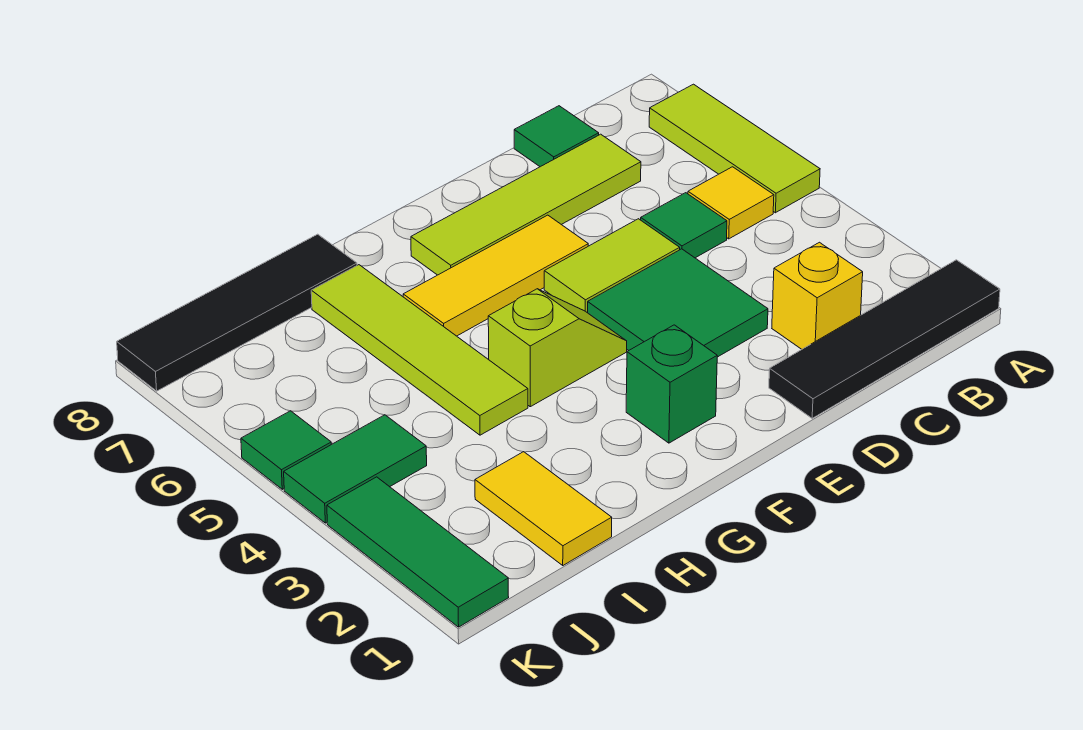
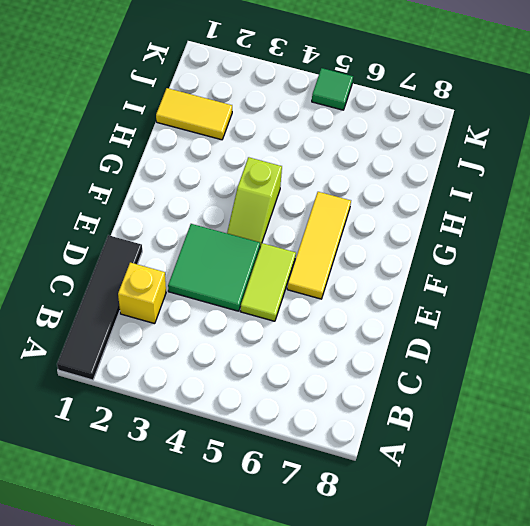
none -> lime 1x3 tile [649,84,820,213]
none -> yellow 1x1 tile [688,167,774,239]
none -> green 1x1 tile [641,193,727,258]

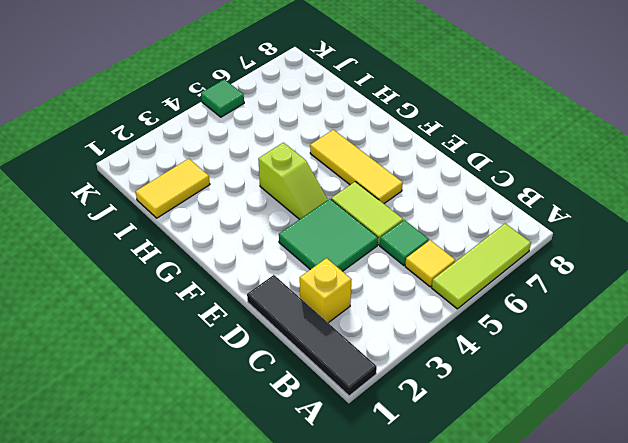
none -> lime 1x4 tile [411,134,641,275]
none -> green 1x1 tile [514,106,599,167]
none -> green 1x1 brick [626,325,717,443]

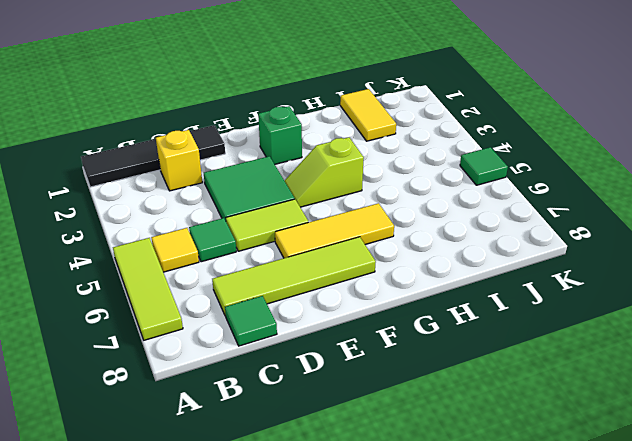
none -> lime 1x4 tile [311,265,528,435]
none -> black 1x4 tile [117,234,357,391]
none -> green 1x2 tile [284,415,427,523]

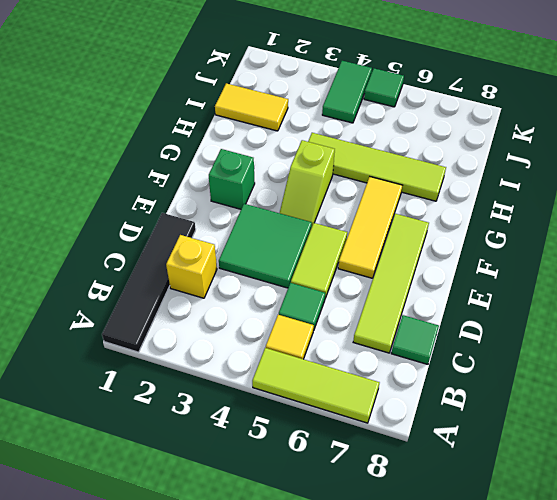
none -> black 1x4 tile [117,234,357,391]
none -> green 1x3 tile [327,477,509,627]

